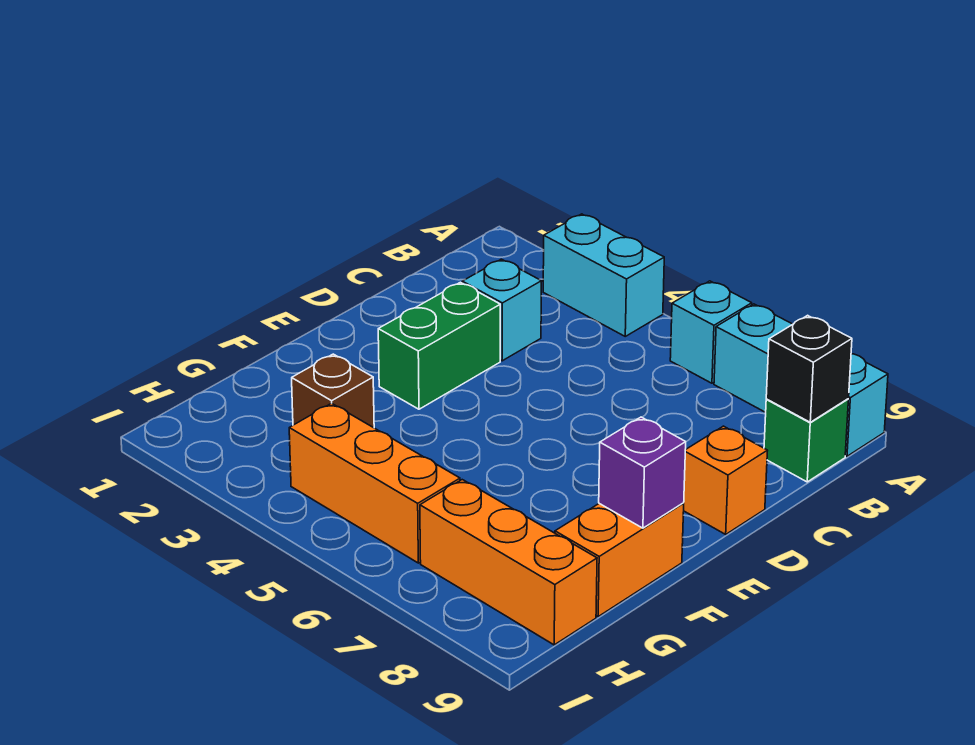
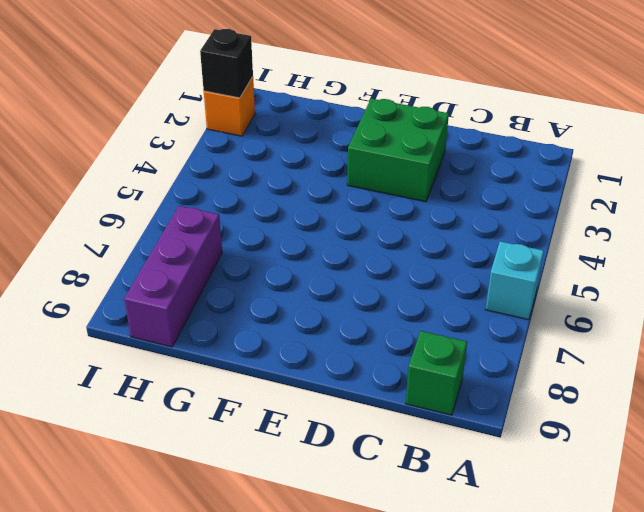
green 2x2 brick [347,99,449,202] -> green 1x2 brick [378,282,500,409]
purple 1x3 brick [124,206,222,347] -> orange 1x3 brick [420,480,597,645]
orange 1x1 brick [204,77,255,136] -> orange 1x1 brick moved to [684,426,768,534]
black 1x1 brick [200,29,253,98] -> black 1x1 brick moved to [766,315,852,422]
none -> cyan 1x2 brick [543,214,664,336]
none -> cyan 1x3 brick [714,304,888,456]
none -> cyan 1x1 brick [462,259,542,361]

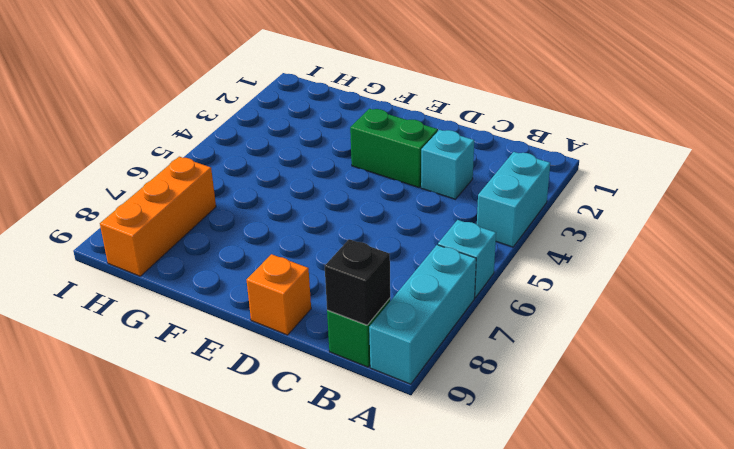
none -> orange 1x2 brick [555,503,684,616]
none -> brown 1x1 brick [292,354,374,428]
none -> orange 1x3 brick [289,403,460,563]

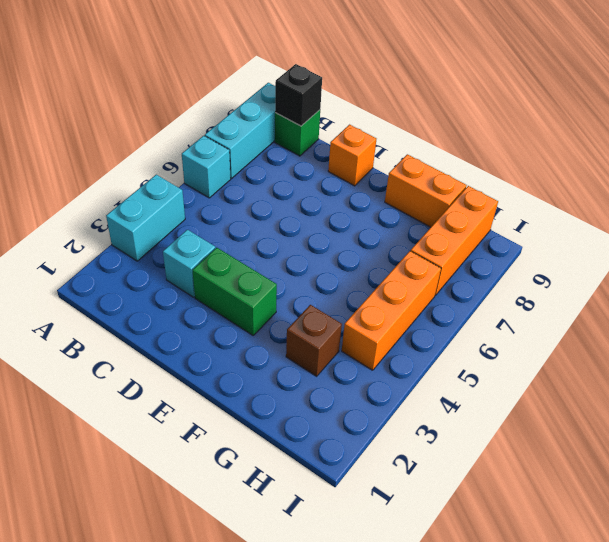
none -> purple 1x1 brick [599,417,686,528]

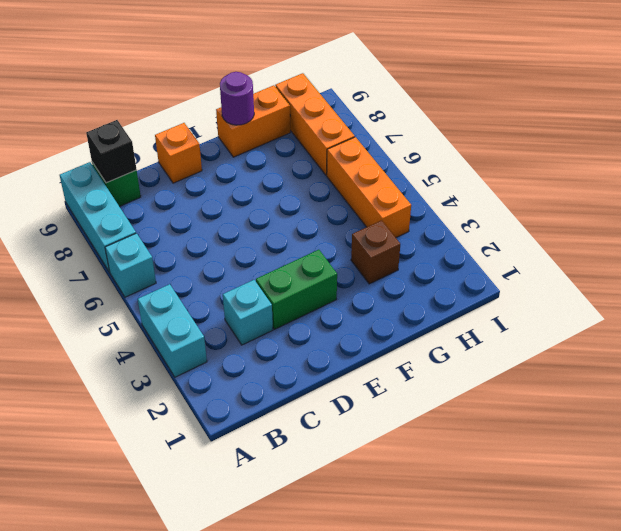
purple 1x1 round brick [220,72,254,125] -> purple 1x1 brick [599,417,686,528]

